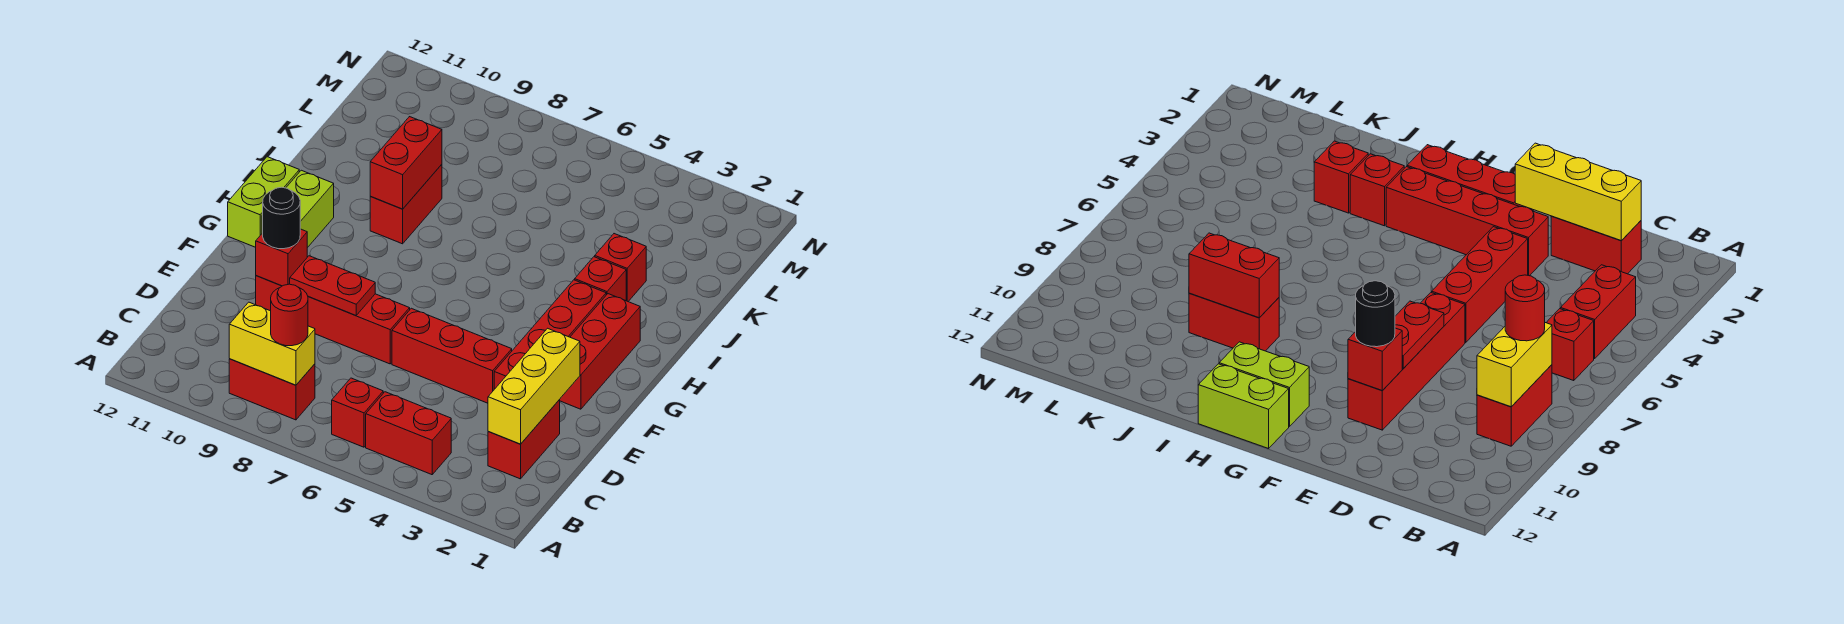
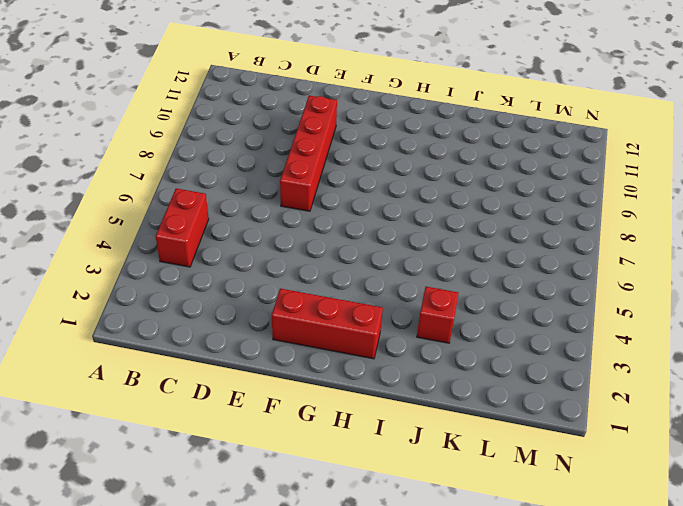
none -> red 1x1 brick [332,378,383,447]
none -> red 1x2 brick [229,359,315,420]
none -> red 1x2 brick [488,400,560,479]

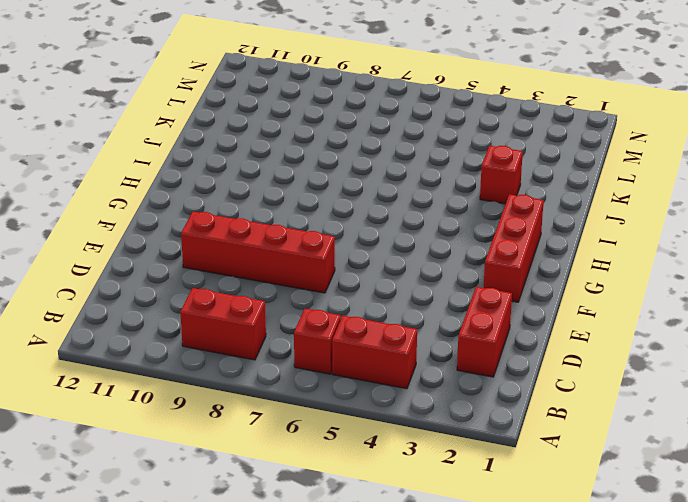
none -> red 1x4 brick [494,280,606,389]
none -> red 1x3 brick [392,308,512,403]
none -> lime 1x2 brick [262,170,334,248]

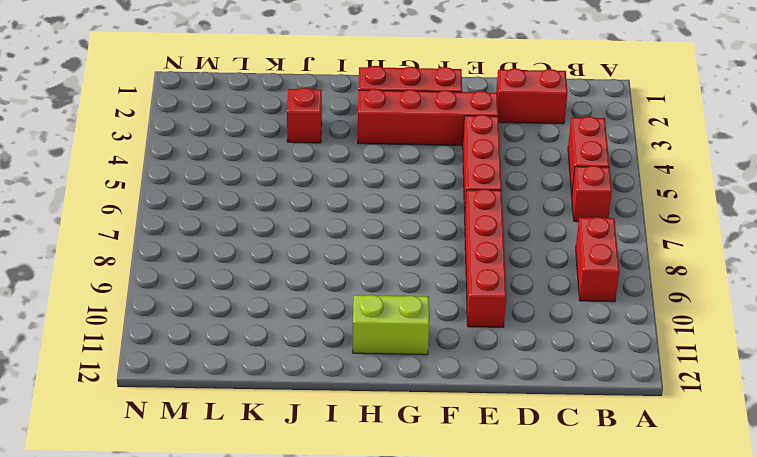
none -> lime 1x2 brick [228,157,299,247]
none -> red 1x1 brick [575,257,626,301]
none -> red 1x2 brick [370,164,442,244]

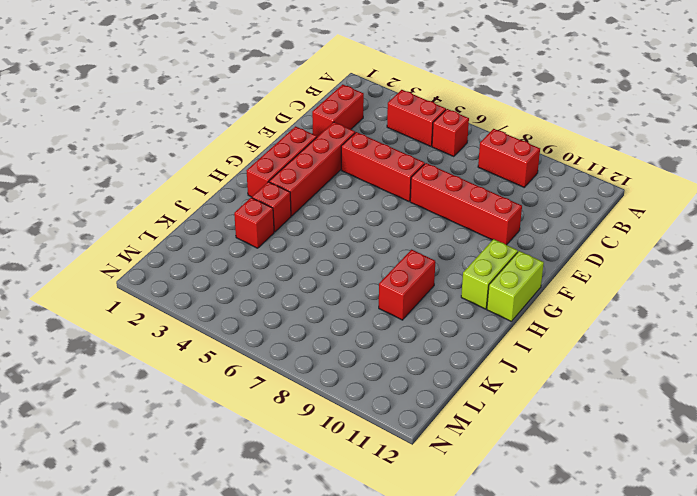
none -> yellow 1x2 brick [229,302,315,385]
none -> yellow 1x3 brick [488,328,580,444]
none -> red 1x2 plate [290,256,375,316]

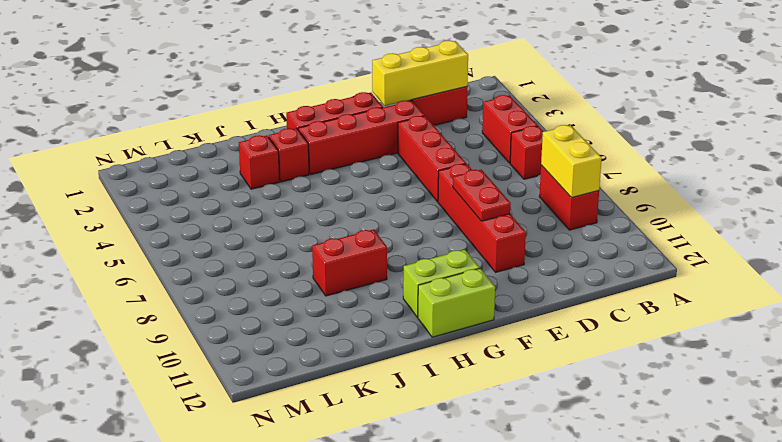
none -> red 1x1 brick [256,229,307,286]
none -> red 1x2 brick [370,117,442,209]
none -> red 1x1 round brick [271,284,308,346]

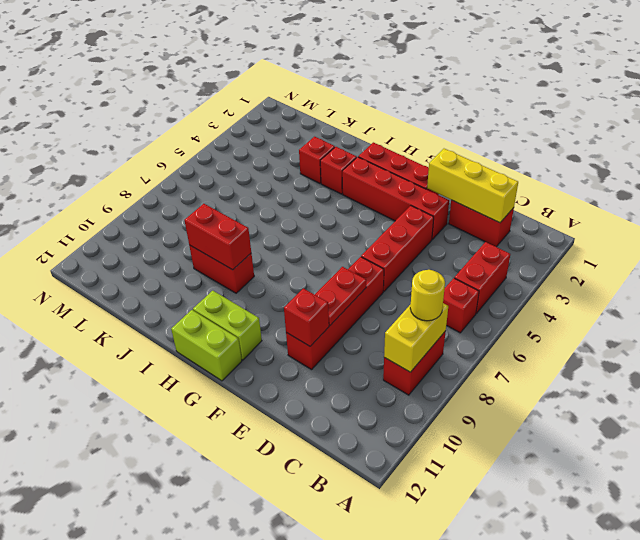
yellow 1x1 round brick [410,270,445,321] -> red 1x1 round brick [271,284,308,346]
none -> black 1x1 round brick [263,187,300,249]

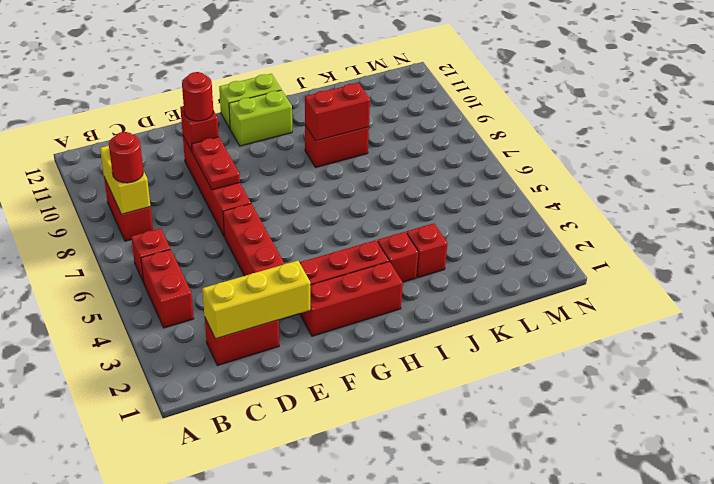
red 1x1 round brick [182,72,213,121] -> black 1x1 round brick [263,187,300,249]

